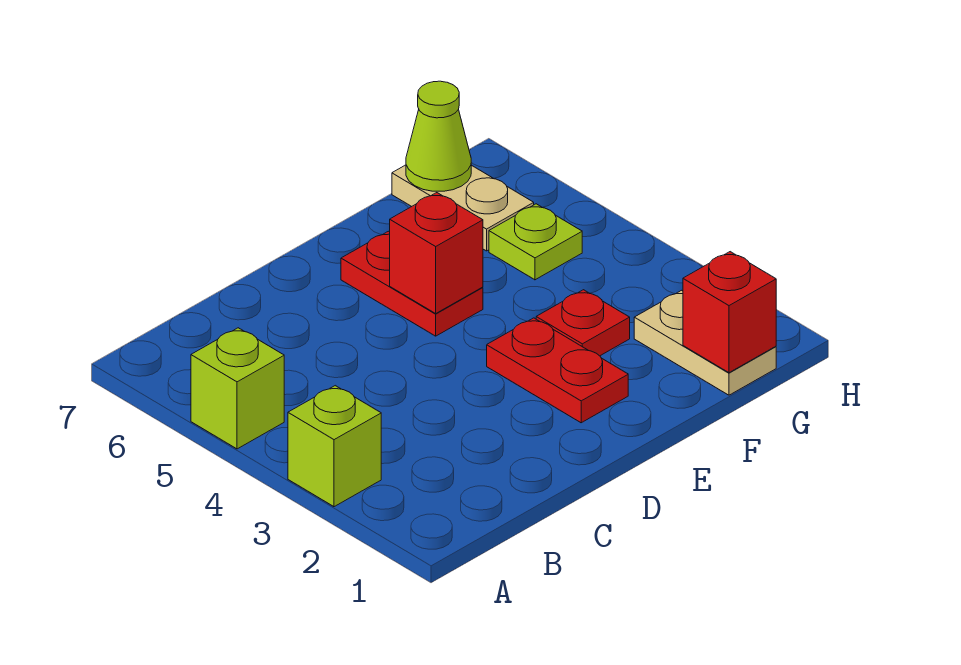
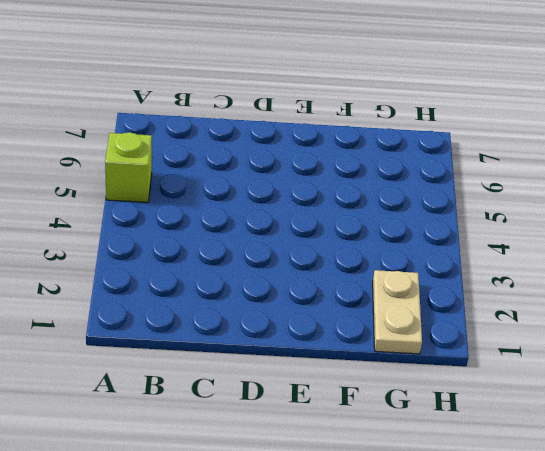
none -> lime 1x1 brick [288,386,381,507]
none -> red 1x2 plate [487,318,628,423]

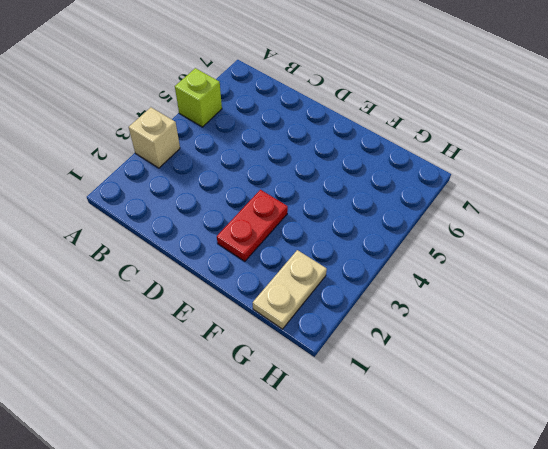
tan 1x1 brick [129,107,180,168] -> lime 1x1 brick [288,386,381,507]
none -> red 1x2 plate [341,231,483,336]
none -> red 1x1 plate [536,290,630,356]

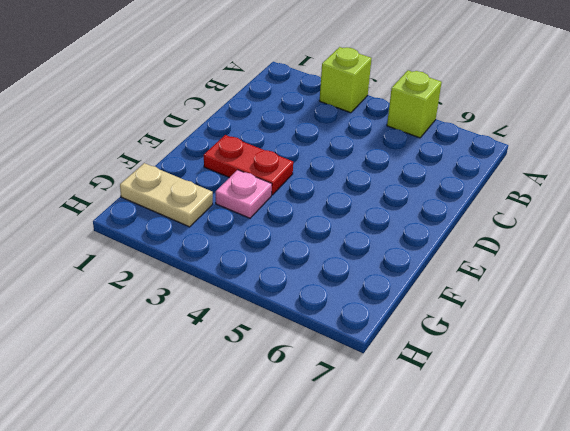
pink 1x1 plate [216,170,272,218] -> red 1x1 plate [536,290,630,356]
none -> red 1x2 plate [341,231,483,336]
none -> lime 1x1 plate [489,204,582,280]

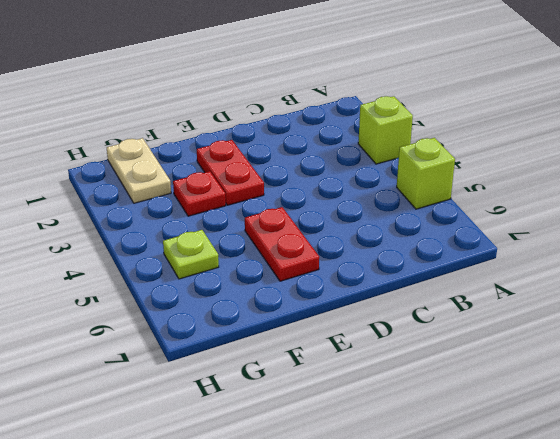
none -> tan 1x2 plate [392,165,534,251]
none -> red 1x1 brick [390,193,483,313]

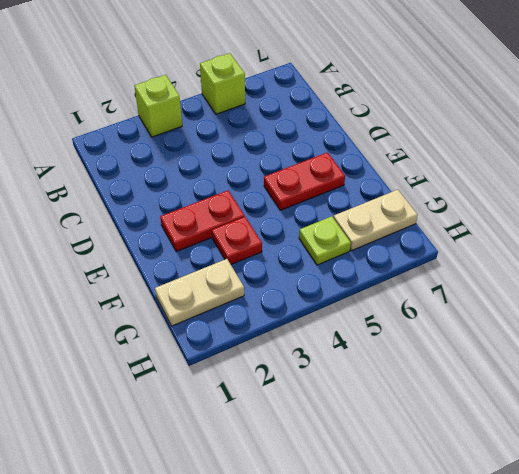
none -> red 1x1 brick [390,193,483,313]
none -> red 1x1 brick [683,252,776,373]

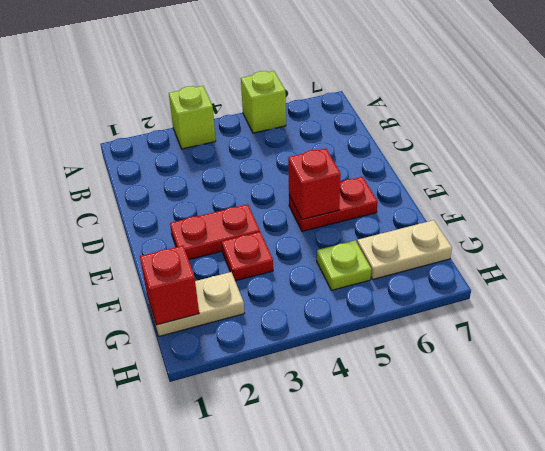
none -> lime 1x1 cone [406,81,471,191]

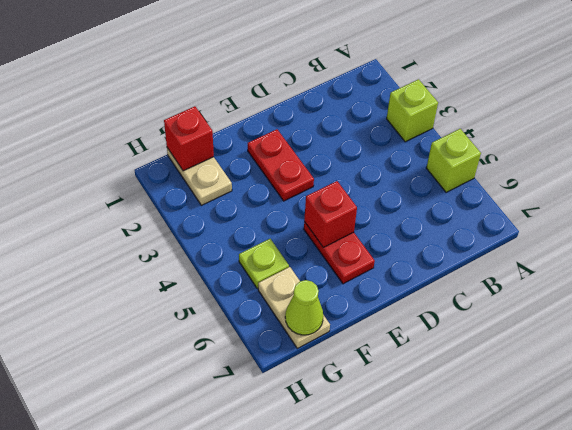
none -> red 1x1 plate [536,290,630,356]

